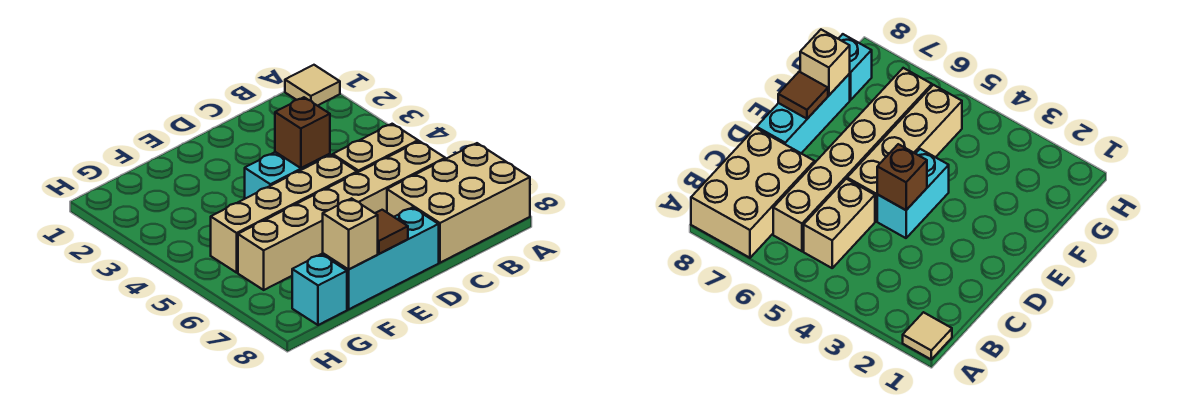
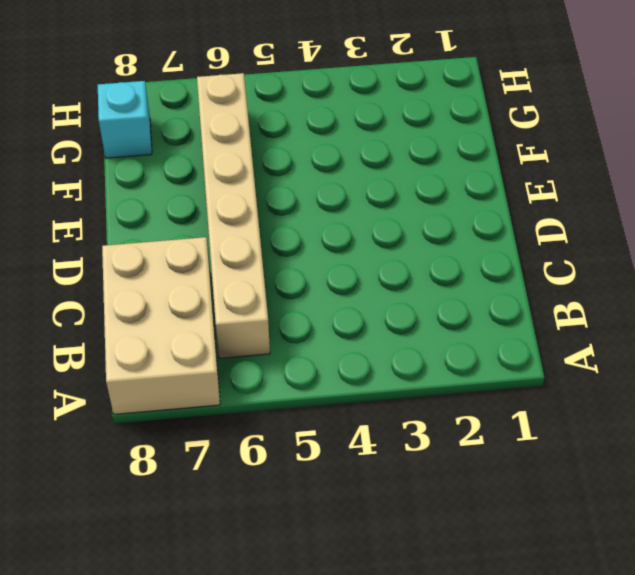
none -> tan 1x1 tile [285,65,340,106]
none -> tan 1x2 brick [333,124,418,173]

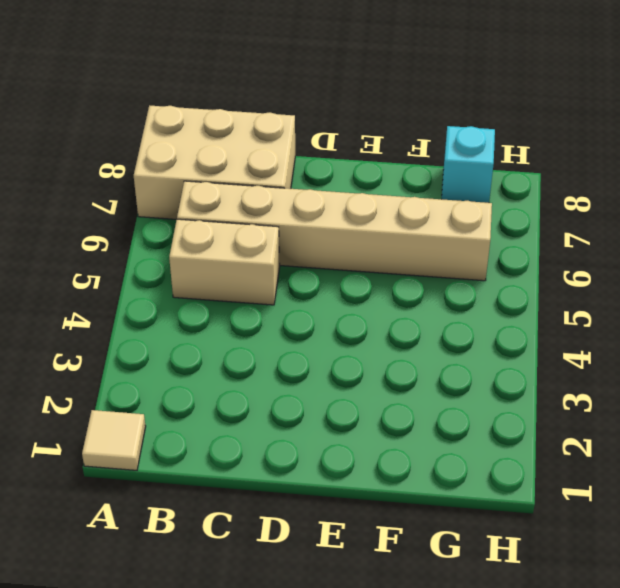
none -> cyan 1x2 brick [245,152,330,199]
none -> tan 1x4 brick [211,155,357,273]

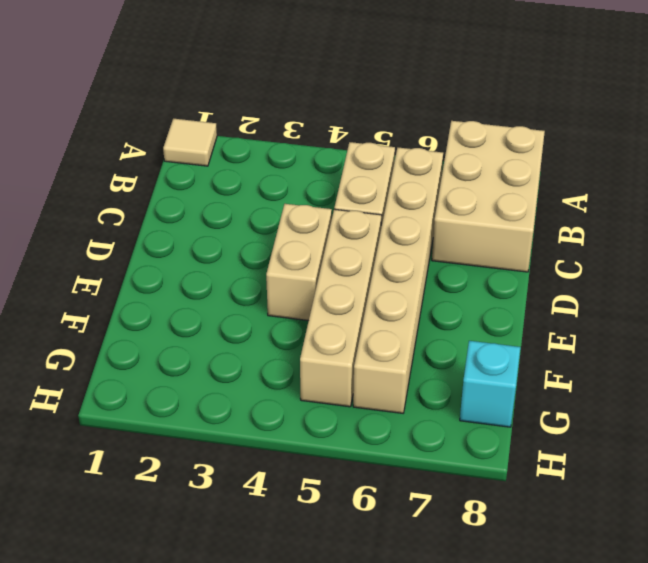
tan 1x2 brick [266,204,332,321] -> cyan 1x2 brick [245,152,330,199]
none -> cyan 1x3 brick [323,207,439,309]
none -> brown 1x1 brick [275,97,330,168]

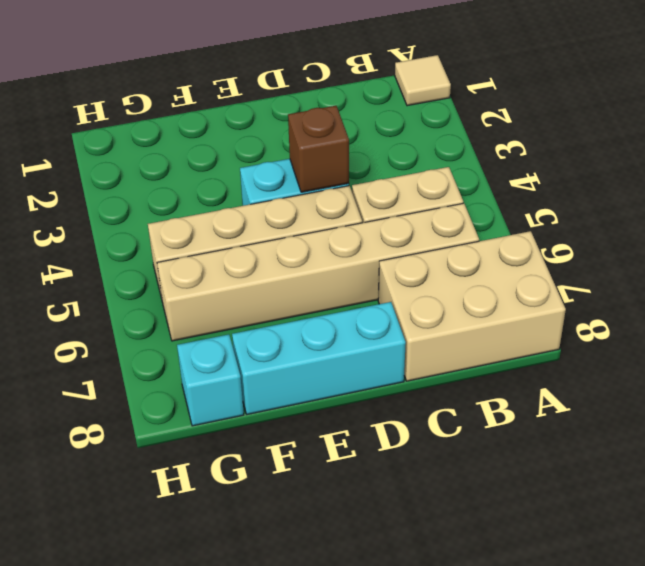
none -> brown 1x1 tile [375,210,408,254]
none -> tan 1x1 brick [323,198,378,269]

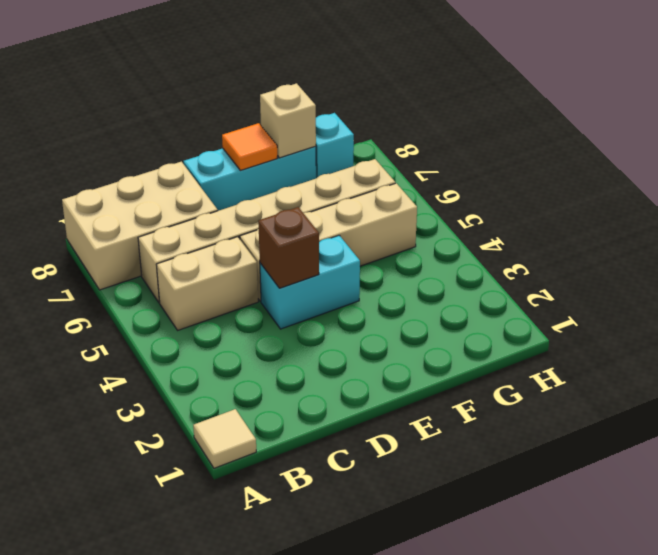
orange 1x1 tile [222,123,277,170] -> brown 1x1 tile [375,210,408,254]

